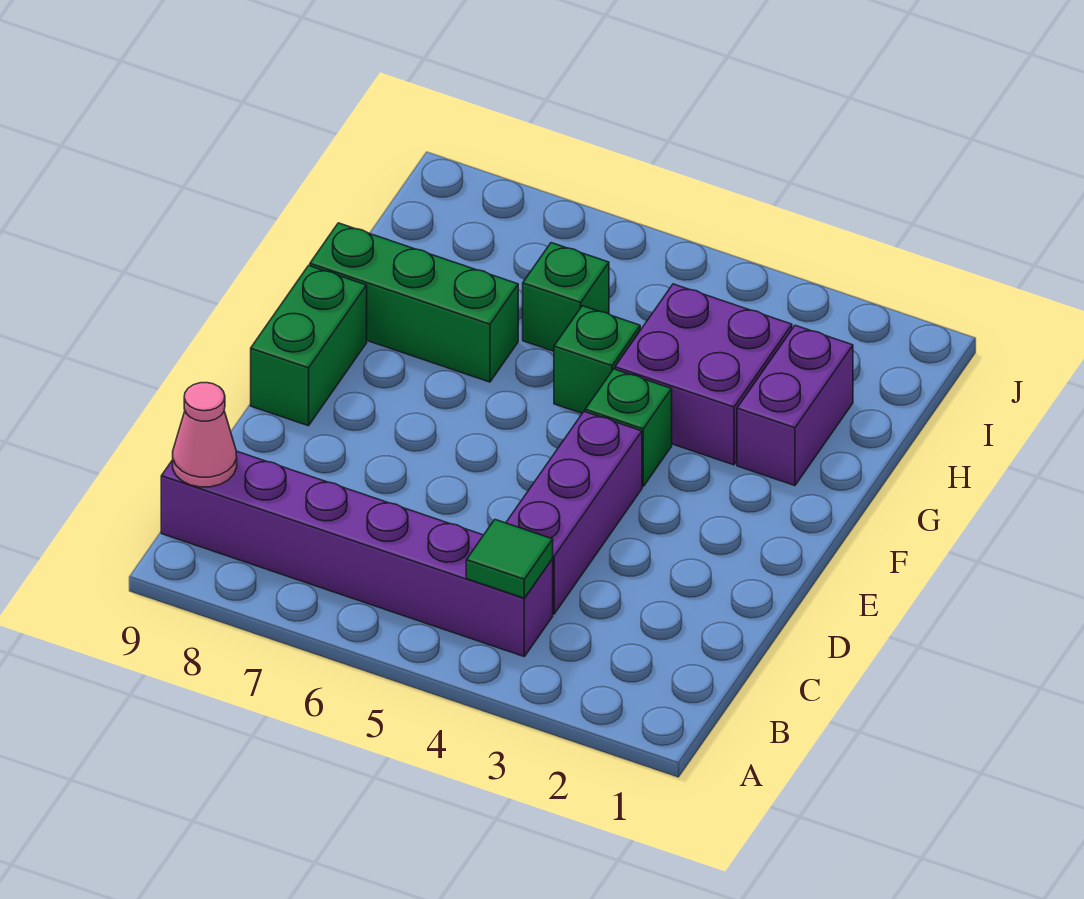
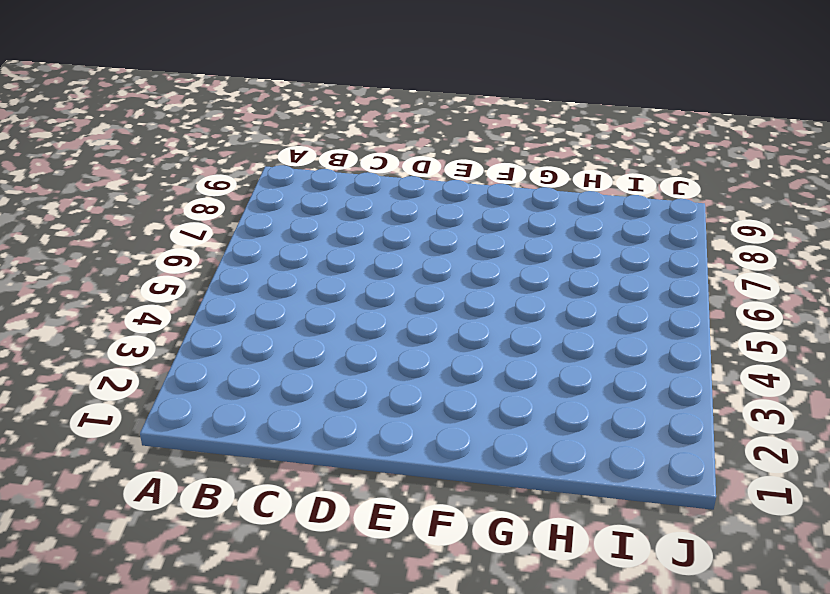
none -> purple 1x6 brick [161,451,553,656]
none -> purple 1x3 brick [506,412,642,614]

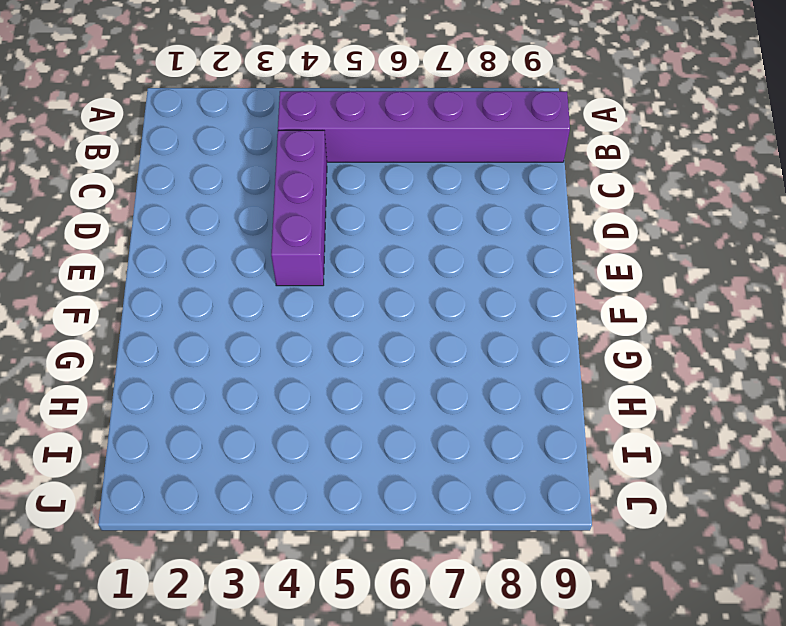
none -> green 1x2 brick [251,266,367,426]
none -> green 1x1 brick [585,369,672,487]

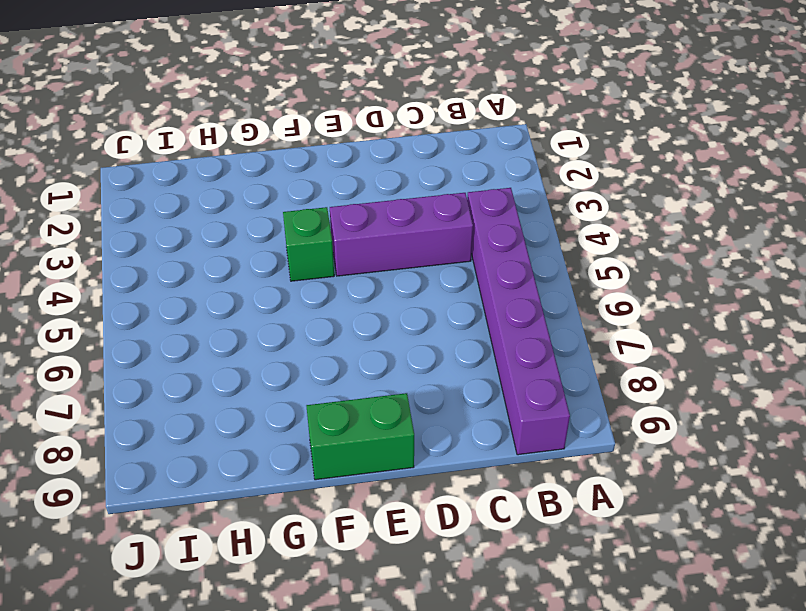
none -> purple 1x2 brick [737,325,853,486]
none -> purple 2x2 brick [615,284,792,465]

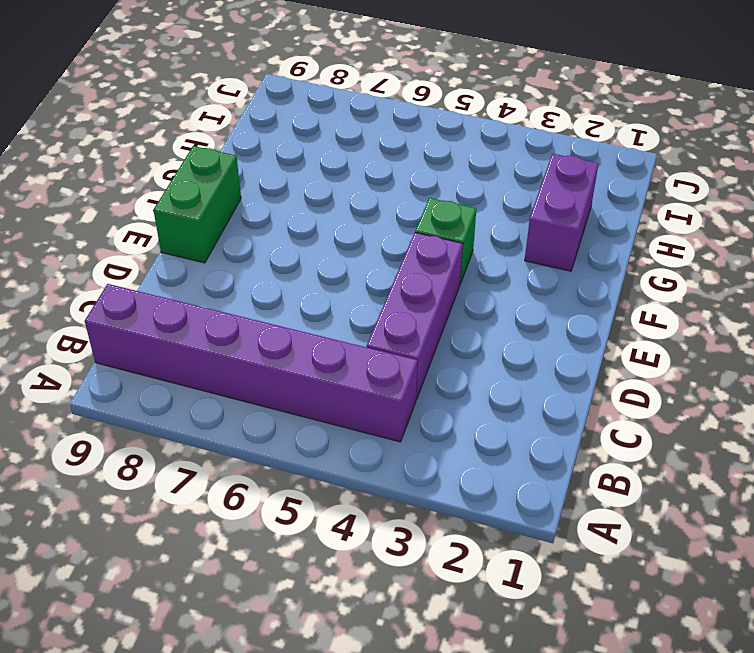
none -> purple 2x2 brick [615,284,792,465]
none -> green 1x1 brick [554,306,640,413]

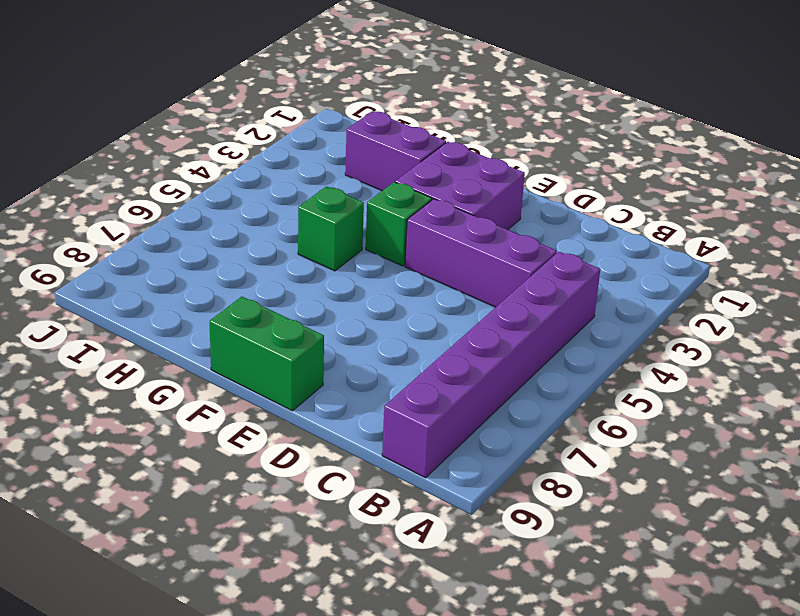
purple 2x2 brick [395,142,525,230] -> purple 2x2 brick moved to [615,284,792,465]
none -> green 1x3 brick [310,223,518,382]
none -> green 1x1 brick [523,243,609,351]

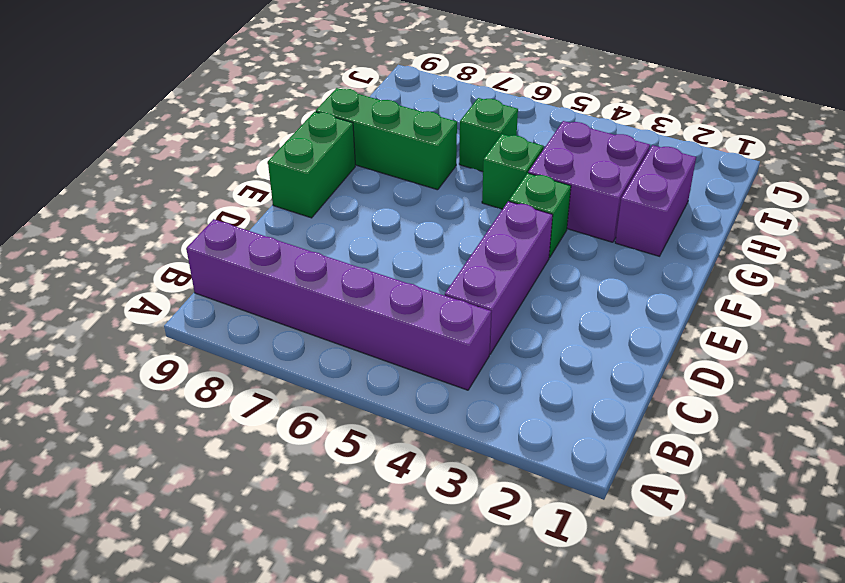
none -> green 1x1 tile [466,520,553,598]
none -> pink 1x1 cone [173,383,237,487]

